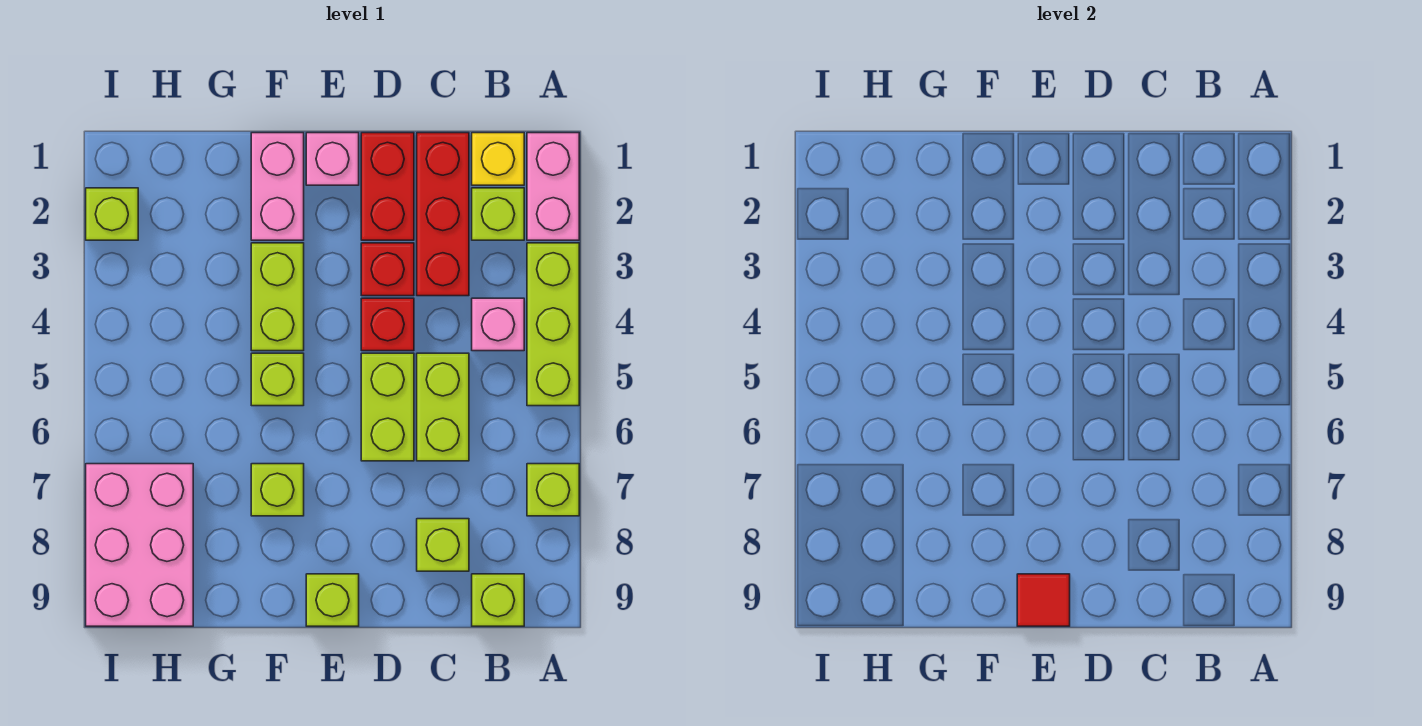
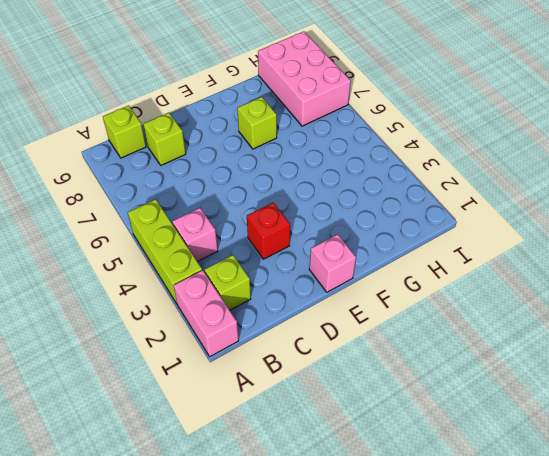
none -> lime 1x1 brick [527,464,579,516]
none -> yellow 1x1 brick [472,133,524,185]
none -> red 1x3 brick [417,133,469,296]

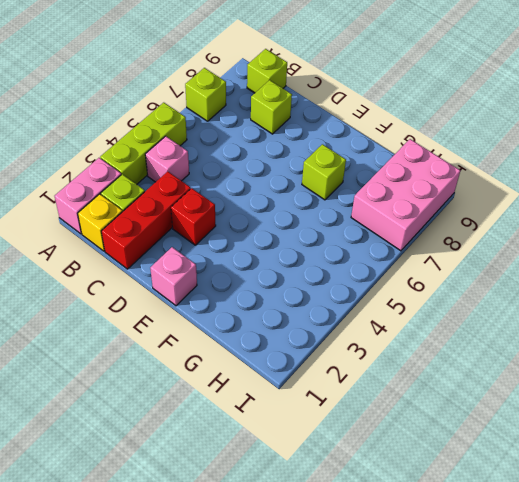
none -> lime 1x2 brick [417,353,469,461]
none -> red 1x2 brick [361,133,414,240]
none -> red 1x1 brick [361,298,414,351]

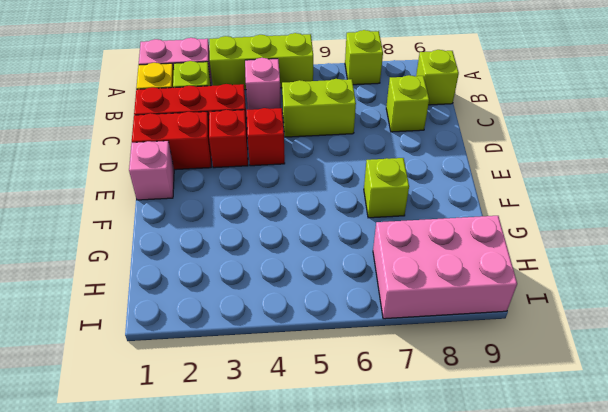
none -> lime 1x2 brick [361,353,414,461]
none -> lime 1x1 brick [306,574,359,626]
none -> pink 1x2 brick [251,133,304,240]

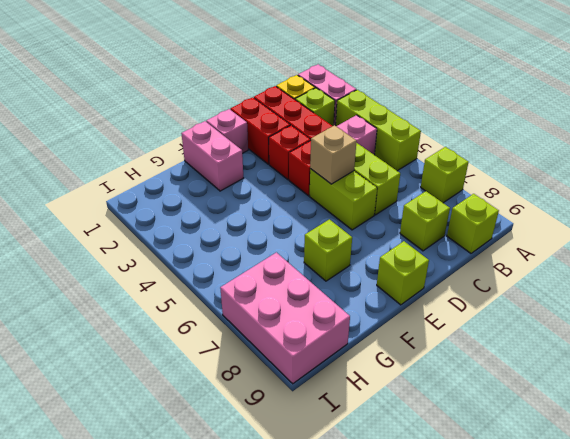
tan 1x1 brick [310,125,356,184] -> none
none -> lime 1x2 brick [251,243,304,351]
none -> lime 1x1 brick [251,353,304,406]
none -> lime 1x1 brick [86,188,138,240]

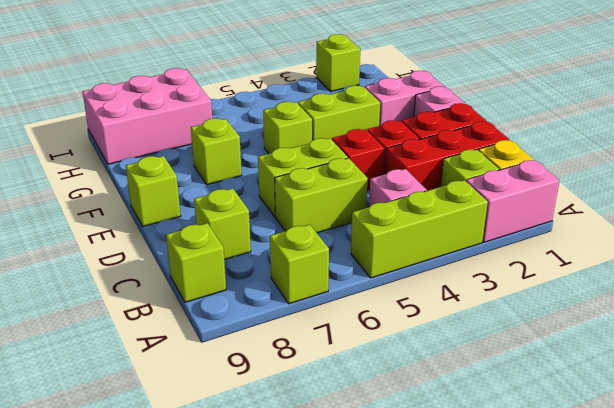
none -> red 1x1 tile [1017,574,1070,626]

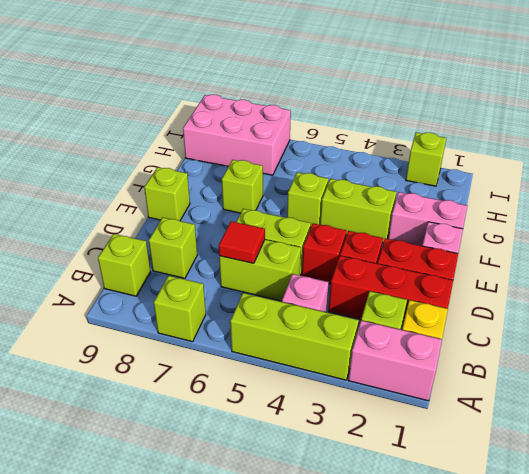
red 1x1 tile [219,221,265,263] -> red 1x1 tile moved to [1017,574,1070,626]

